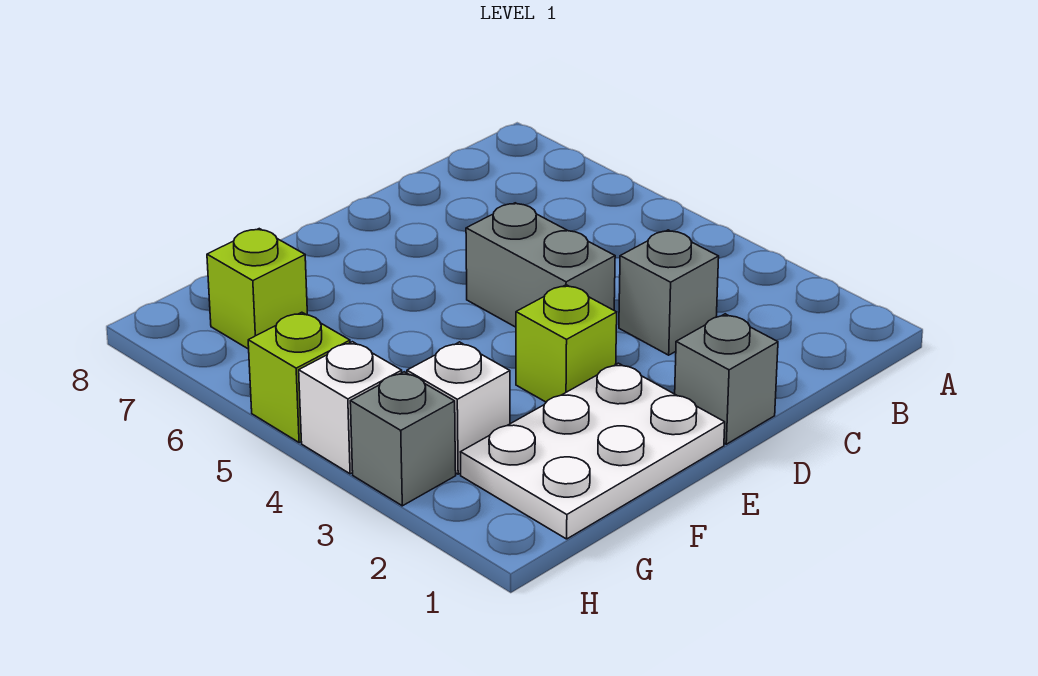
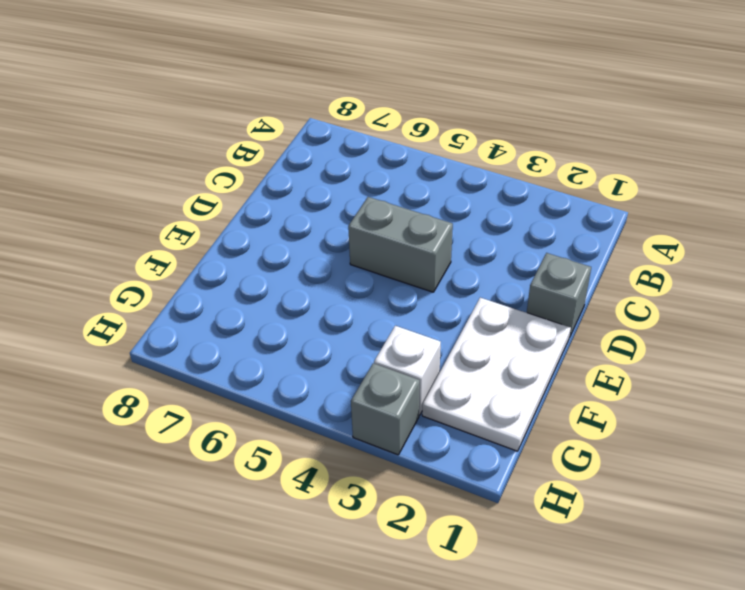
none -> grey 1x1 brick [619,230,719,355]
none -> lime 1x1 brick [516,285,617,402]

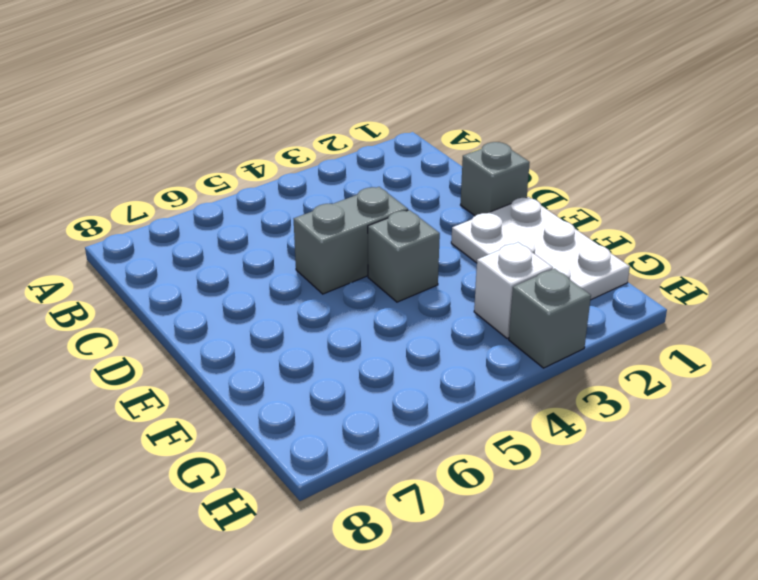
grey 1x1 brick [368,210,440,302] -> grey 1x1 brick moved to [619,230,719,355]
none -> lime 1x1 brick [516,285,617,402]
none -> lime 1x1 brick [207,229,307,349]

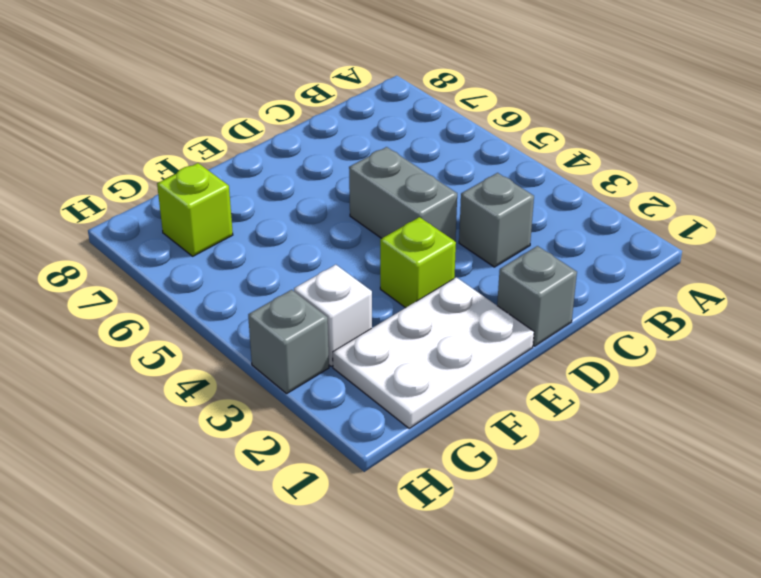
none -> white 1x1 brick [299,342,402,474]
none -> lime 1x1 brick [248,312,350,443]

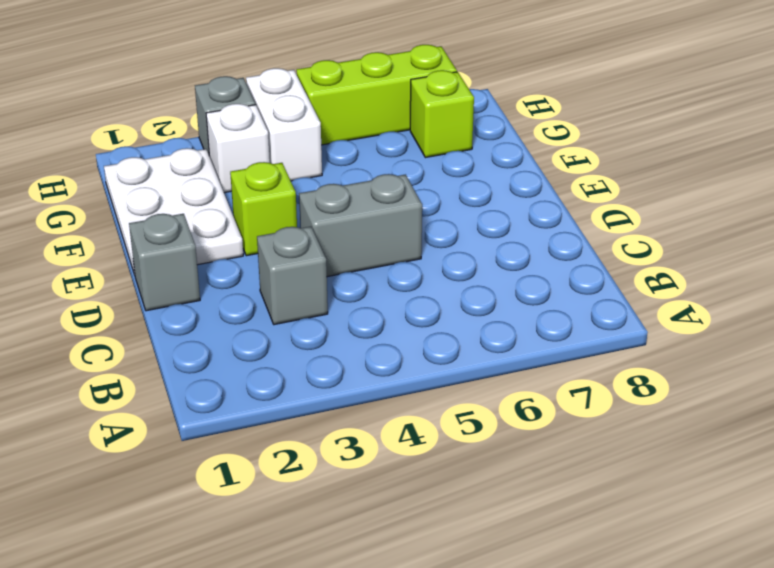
white 1x2 brick [246,68,322,181] -> white 1x1 brick [299,342,402,474]
lime 1x3 brick [296,45,457,145] -> lime 1x1 brick [248,312,350,443]

